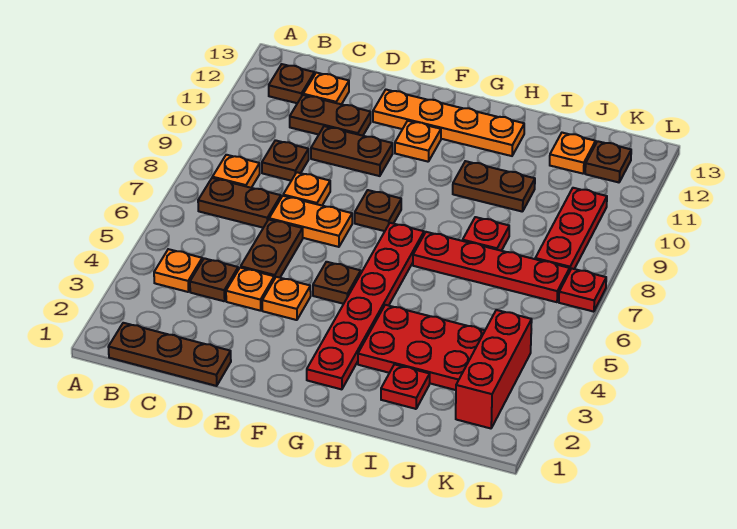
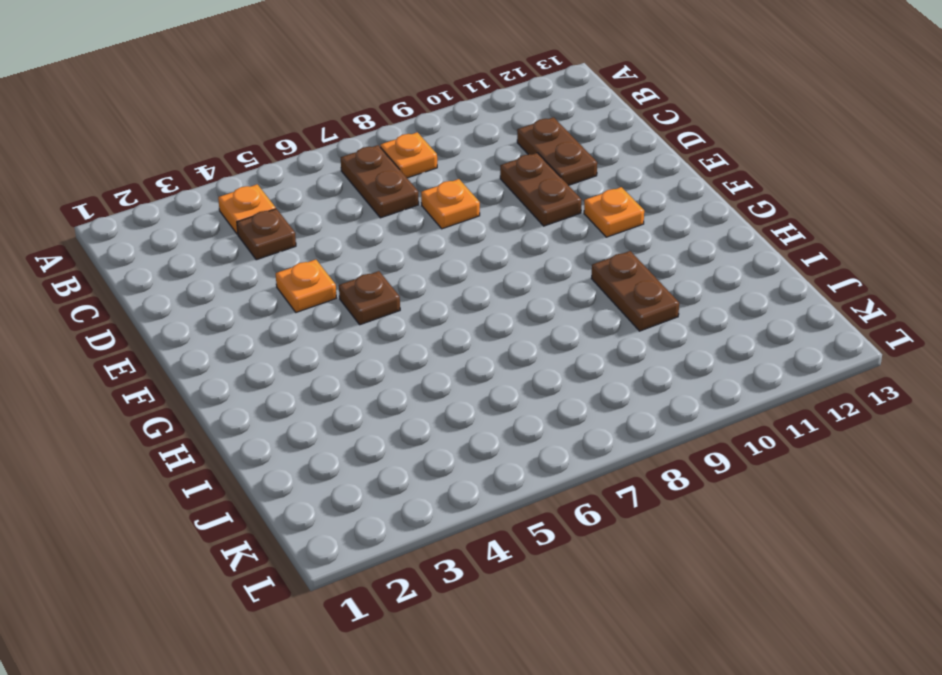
none -> brown 1x3 plate [109,323,231,386]
none -> brown 1x1 plate [269,64,314,103]
none -> brown 1x1 plate [262,140,309,181]
none -> orange 1x1 plate [303,73,349,104]

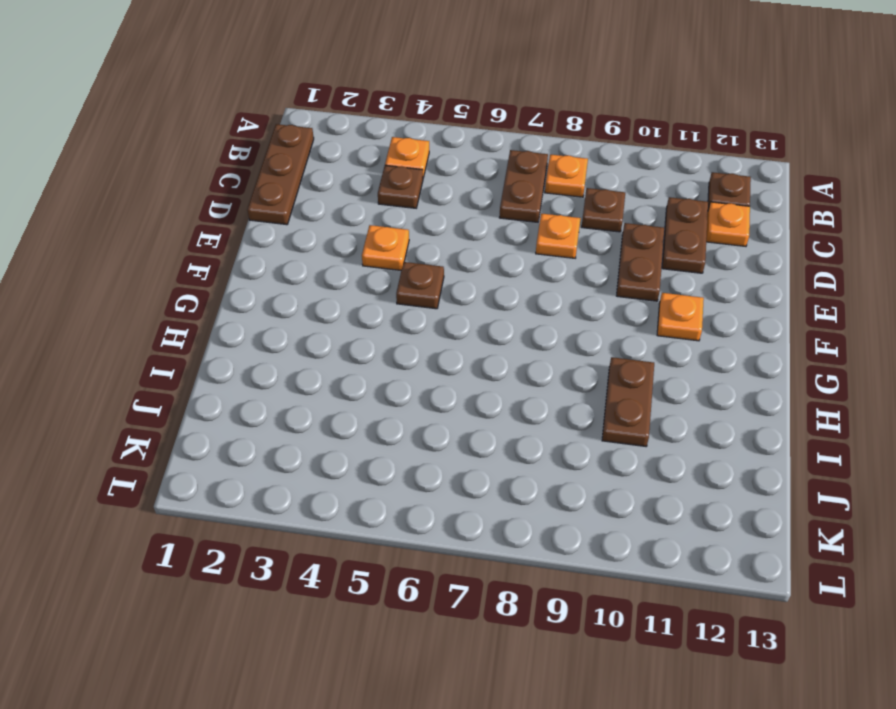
none -> orange 1x1 plate [226,268,274,311]
none -> brown 1x2 plate [241,220,303,279]
none -> orange 1x2 plate [269,196,352,247]
none -> orange 1x4 plate [373,90,524,156]

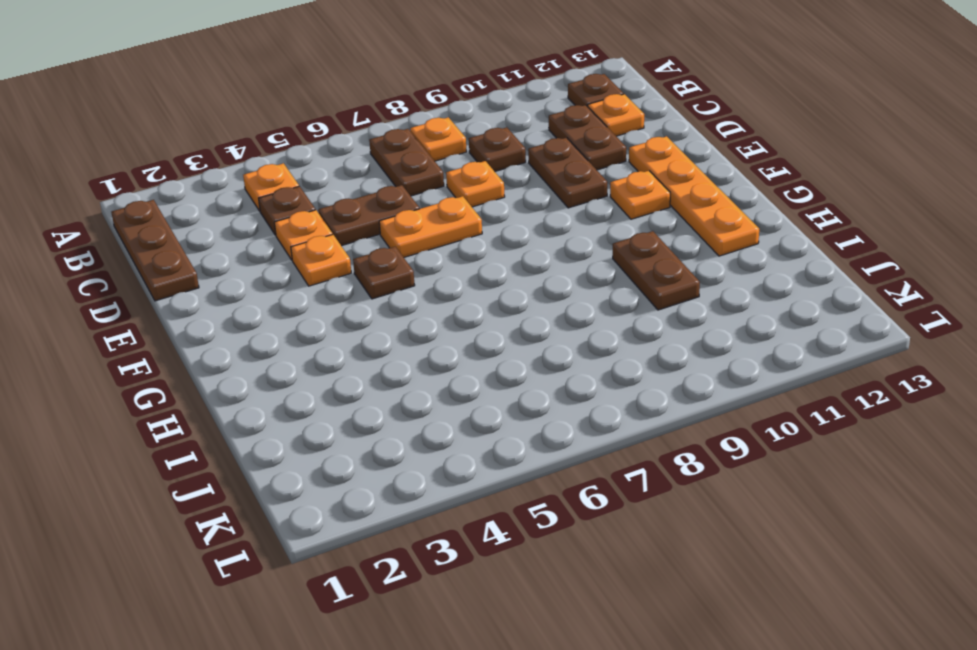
orange 1x2 plate [379,196,482,257] -> orange 1x2 plate turned to [269,196,352,247]
none -> brown 1x1 plate [355,190,401,231]
none -> red 1x6 plate [307,223,424,389]
none -> red 2x3 plate [358,305,485,390]
none -> red 1x4 plate [413,232,570,302]

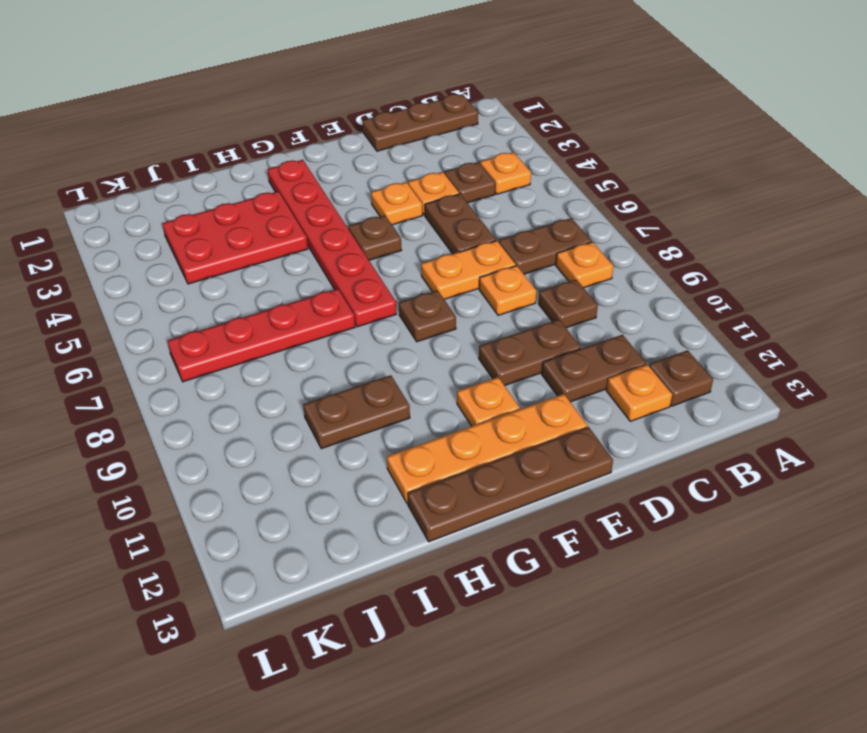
brown 1x4 plate [408,427,613,542] -> none
none -> red 1x1 plate [381,364,430,409]
none -> red 1x1 plate [463,217,509,251]
none -> orange 1x1 plate [550,133,596,174]
none -> red 1x3 brick [456,310,532,428]

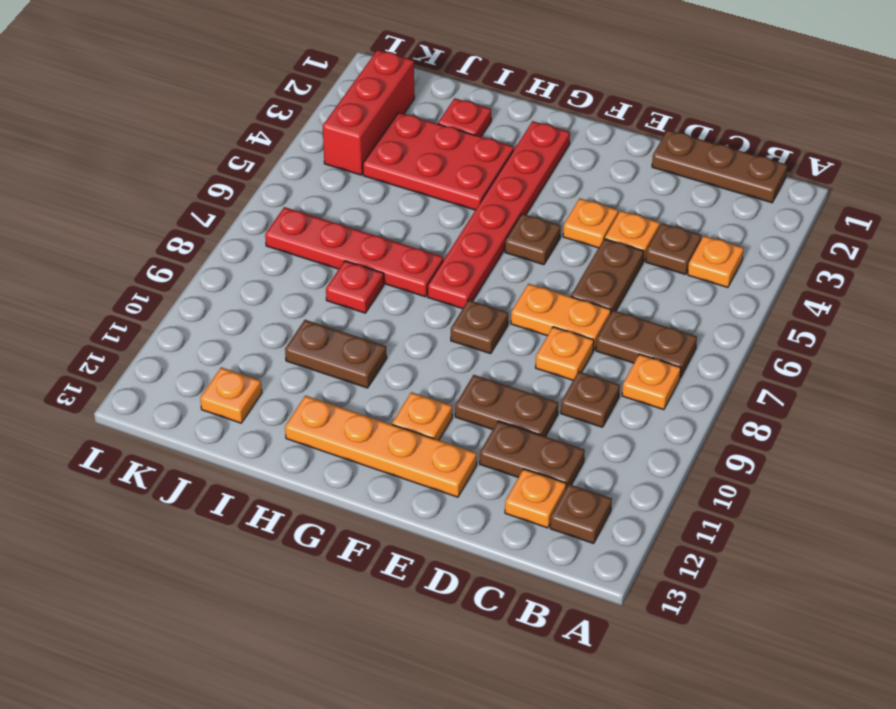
none -> red 1x3 plate [535,188,607,272]
none -> brown 1x1 plate [585,141,631,182]
none -> red 1x1 plate [559,268,606,312]

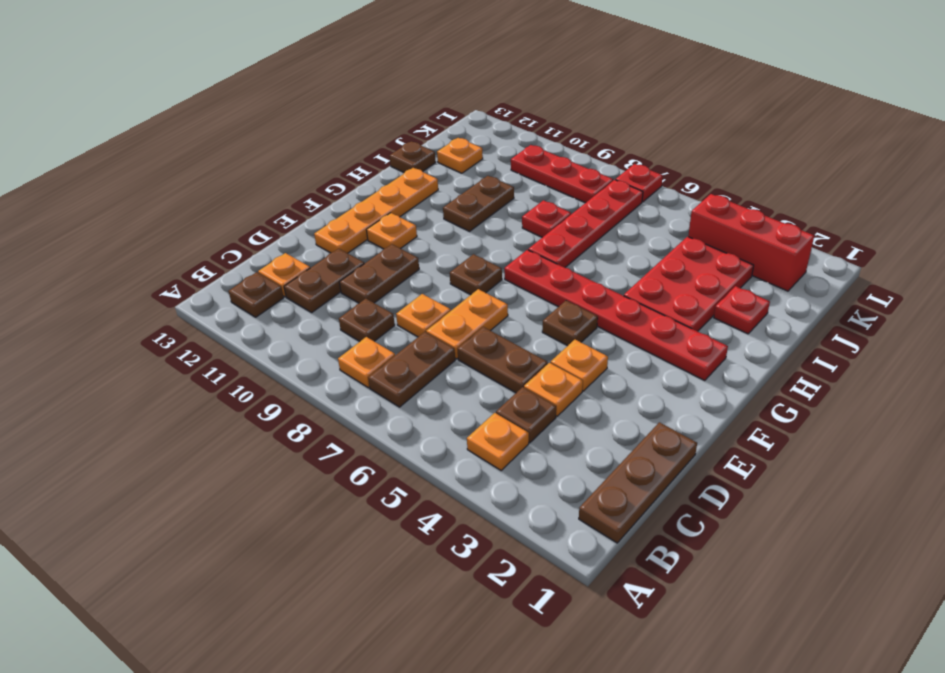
brown 1x1 plate [390,141,436,172] -> brown 1x1 plate moved to [585,141,631,182]

